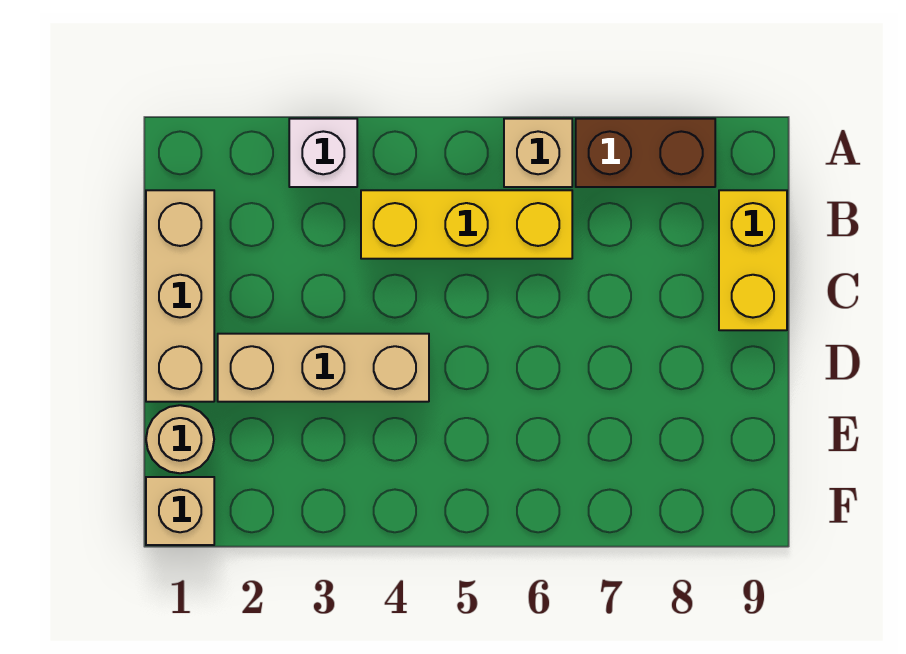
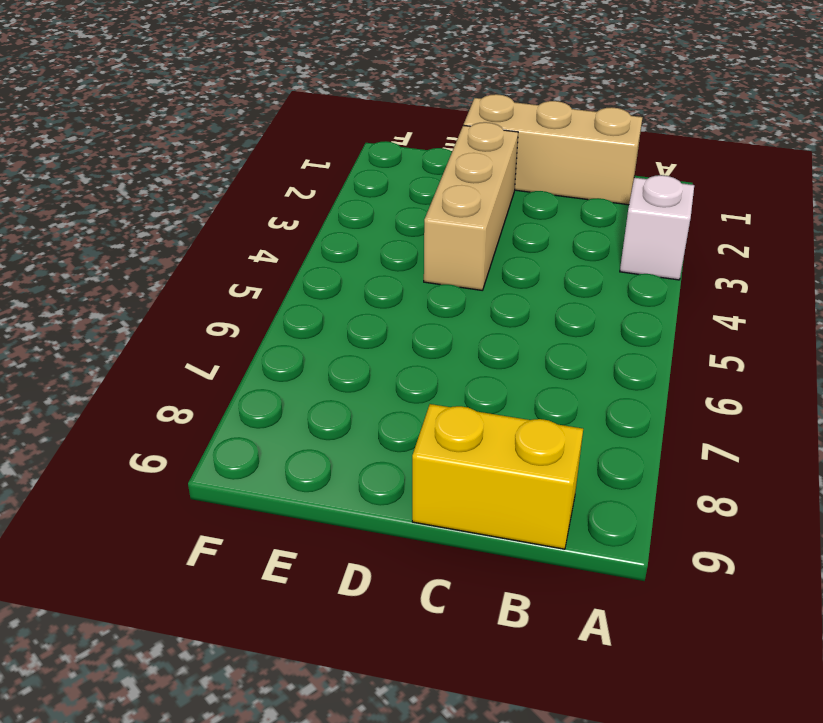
none -> tan 1x1 brick [504,119,572,187]
none -> brown 1x2 brick [576,119,715,187]

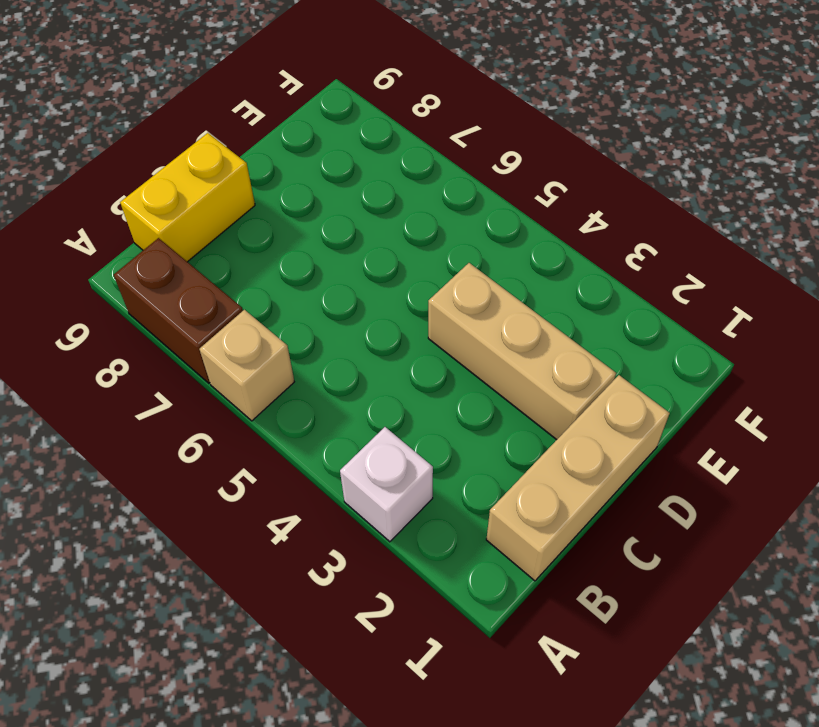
none -> yellow 1x3 brick [361,190,572,259]
none -> tan 1x1 round brick [146,405,214,473]

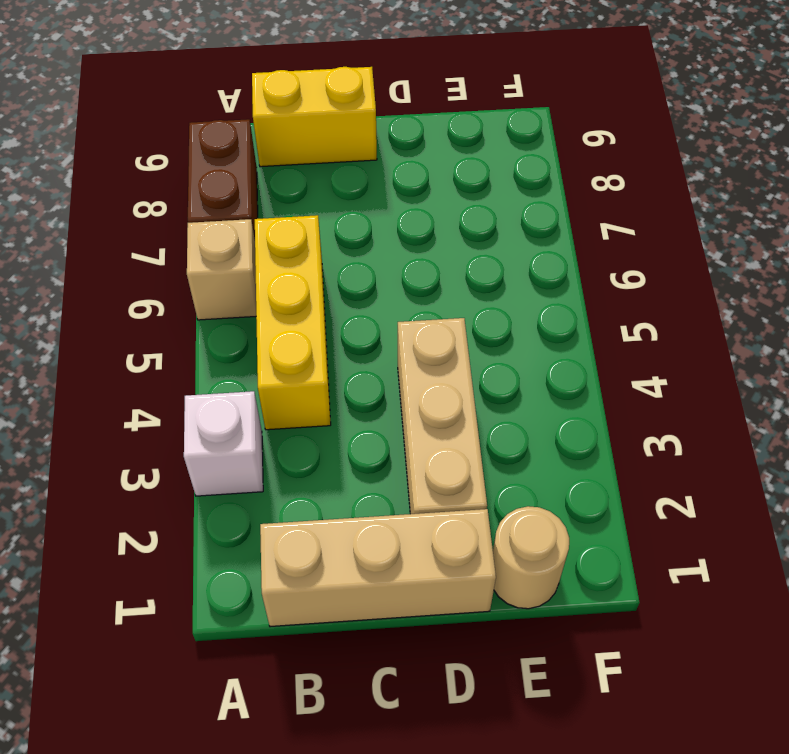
none -> tan 1x1 brick [146,477,214,545]

